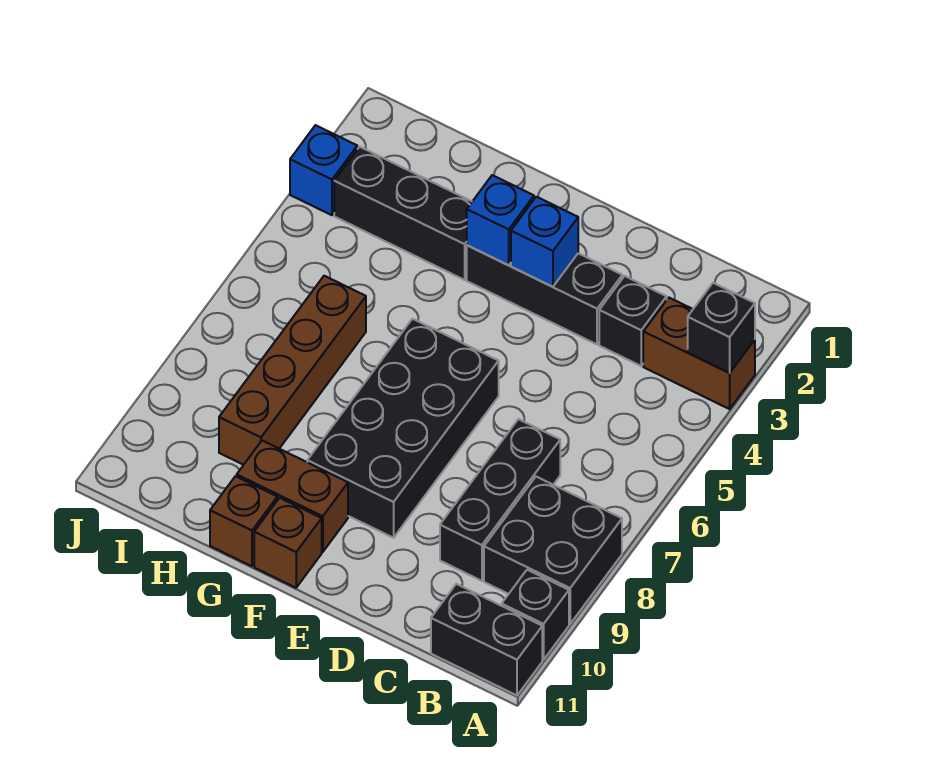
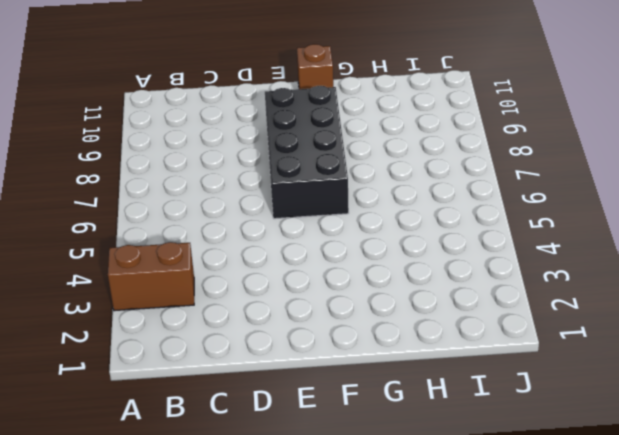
none -> black 2x2 brick [484,477,622,624]
none -> black 1x1 brick [502,570,569,660]
none -> black 1x2 brick [431,584,542,695]

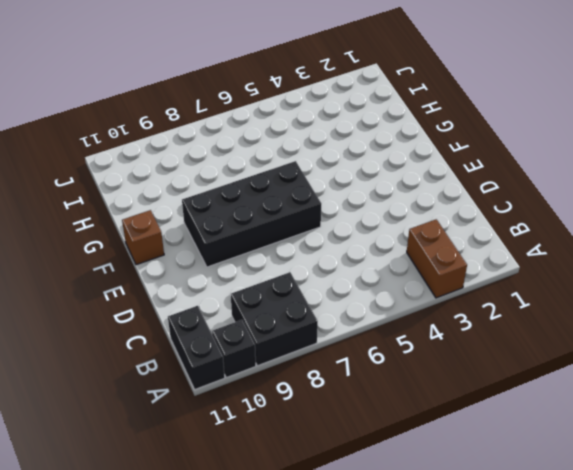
none -> black 1x1 brick [599,276,667,366]
none -> black 1x3 brick [440,419,560,581]
none -> black 1x3 brick [467,245,622,344]

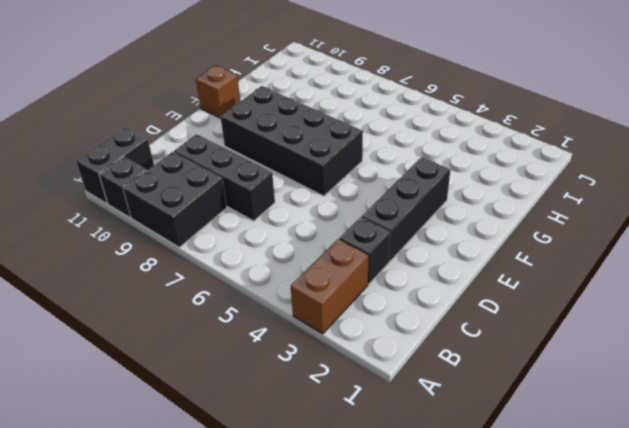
none -> brown 1x2 brick [237,441,348,552]
none -> black 1x3 brick [334,147,472,280]
none -> brown 1x1 brick [210,476,277,566]

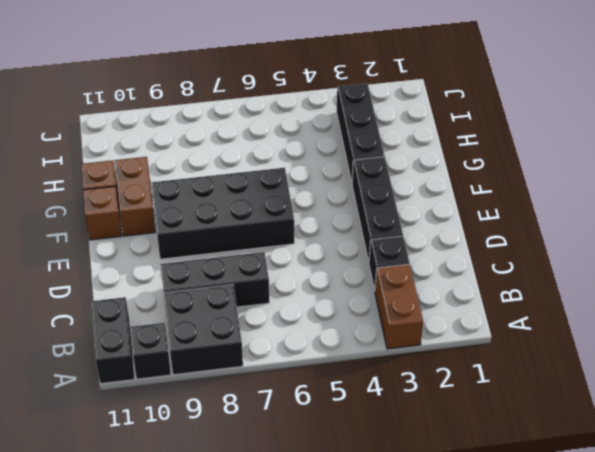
none -> brown 1x4 brick [219,276,366,465]
none -> blue 1x1 brick [290,125,357,215]
none -> black 1x1 brick [688,283,755,373]

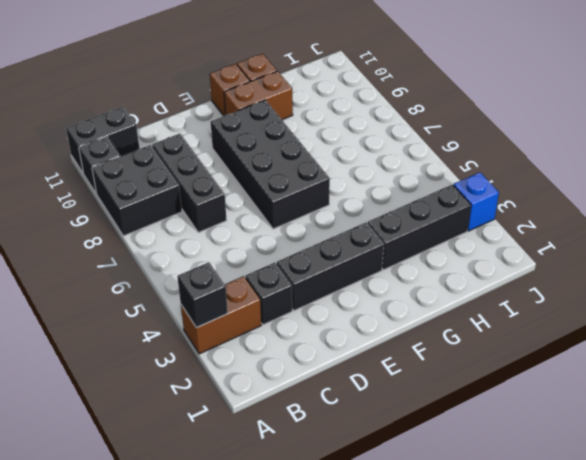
none -> brown 1x4 brick [219,276,366,465]
none -> blue 1x1 brick [511,197,578,287]
none -> blue 1x1 brick [467,175,534,265]

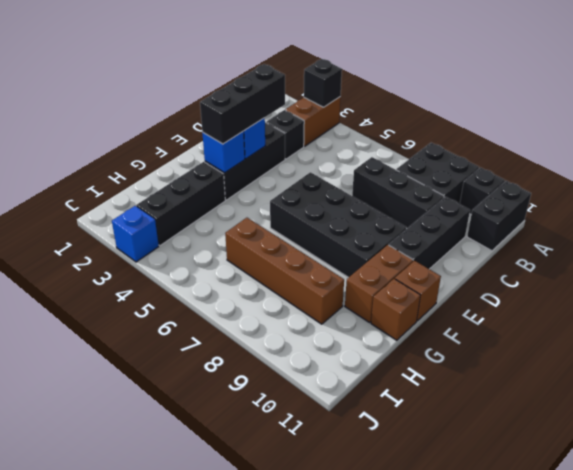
black 1x3 brick [389,197,470,269] -> none
black 1x3 brick [200,64,285,144] -> none

